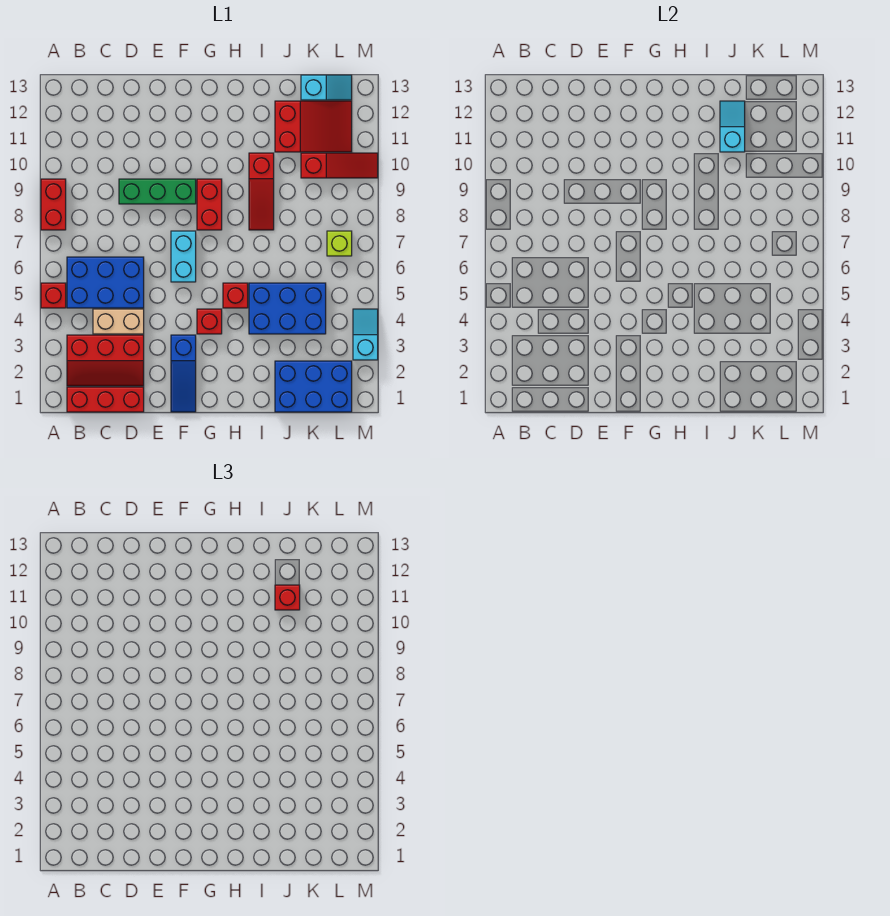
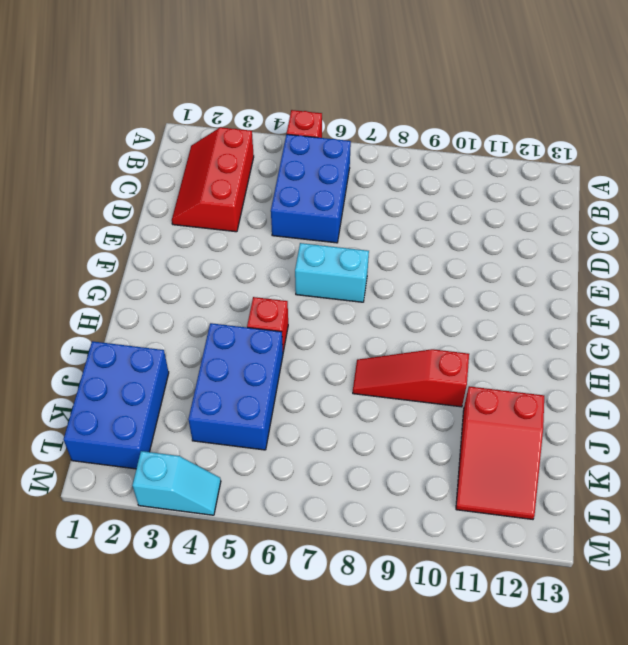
none -> red 1x2 brick [41,179,66,230]
none -> red 1x3 brick [67,387,144,412]
none -> tan 1x2 brick [93,309,144,334]

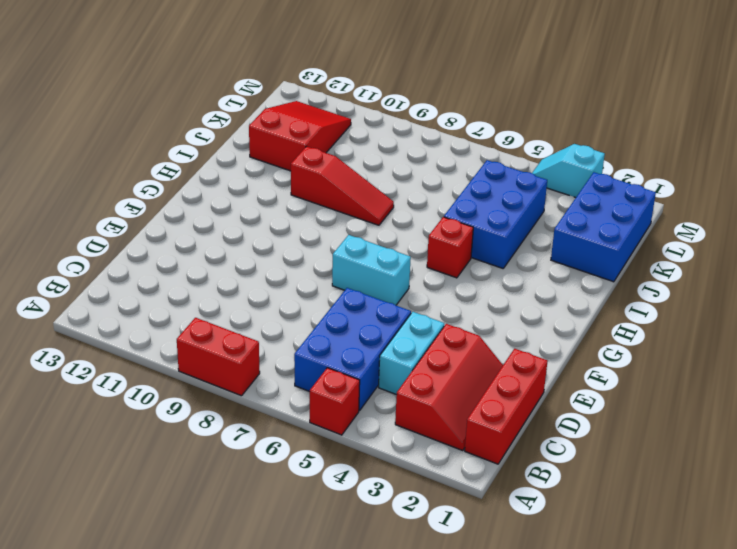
cyan 1x2 brick [379,312,444,395] -> tan 1x2 brick [93,309,144,334]
none -> green 1x3 brick [119,179,196,204]
none -> blue 1x3 slope [171,335,196,412]
none -> red 1x1 brick [197,309,222,334]

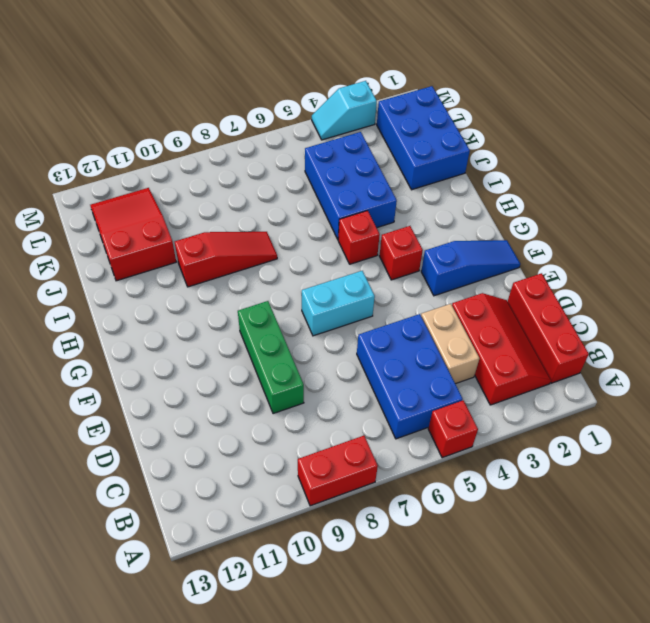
none -> red 1x2 brick [197,179,222,230]
none -> red 1x3 slope [301,153,378,178]
none -> cyan 1x2 slope [301,75,352,100]

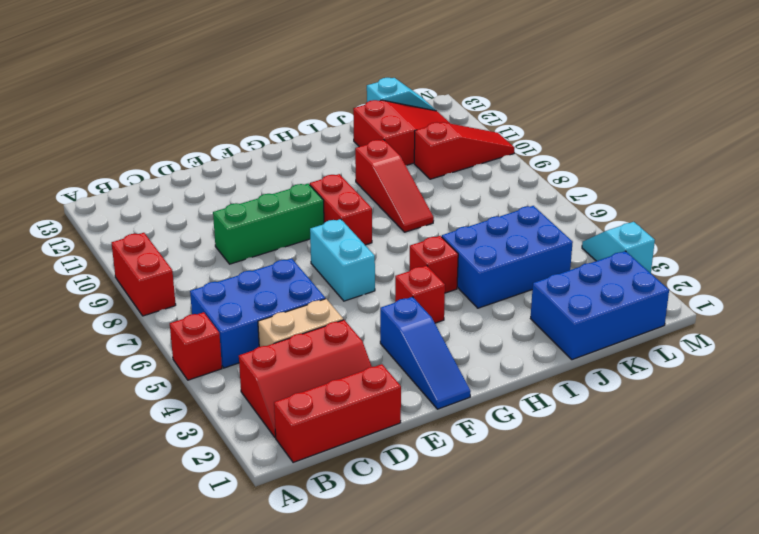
none -> lime 1x1 brick [327,231,352,256]
none -> cyan 1x2 slope [720,101,745,152]
none -> red 1x1 brick [275,585,300,610]

